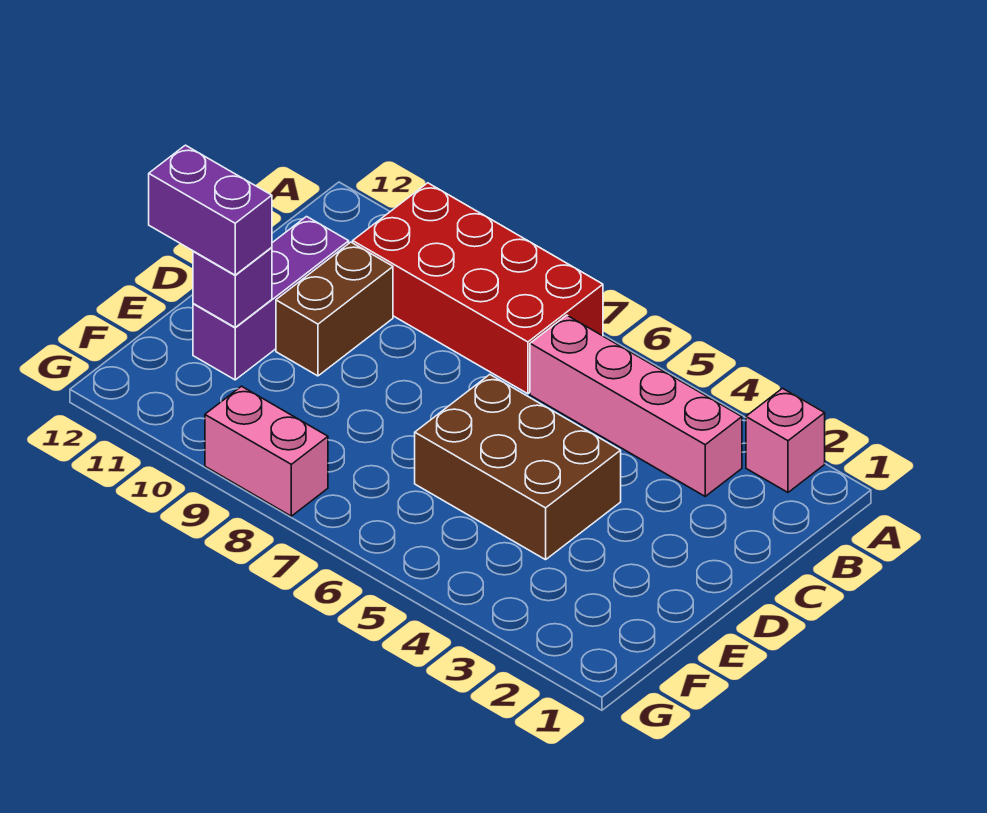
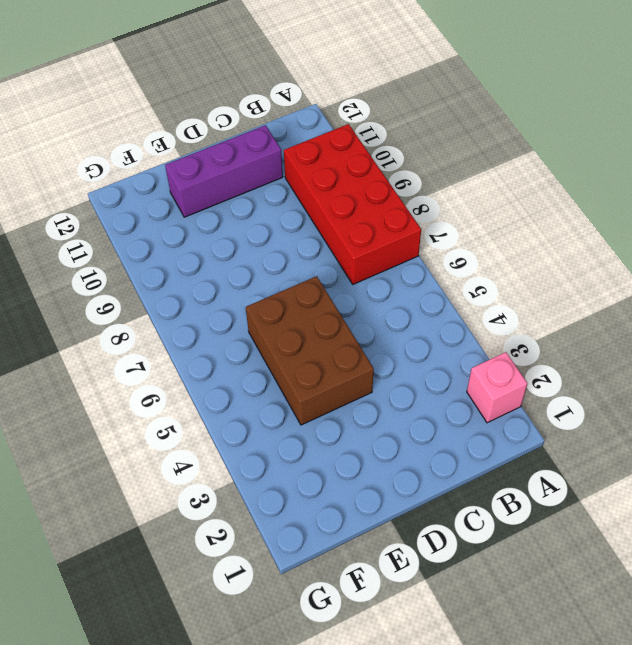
none -> pink 1x4 brick [530,315,742,496]
none -> brown 1x2 brick [276,242,393,376]

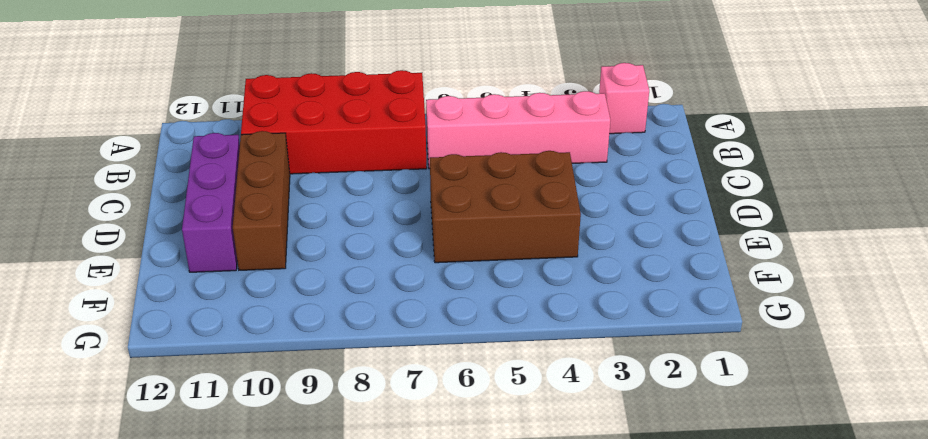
brown 1x3 brick [233,131,290,270] -> brown 1x2 brick [276,242,393,376]
none -> pink 1x2 brick [205,386,328,516]
none -> purple 1x1 brick [193,247,272,328]

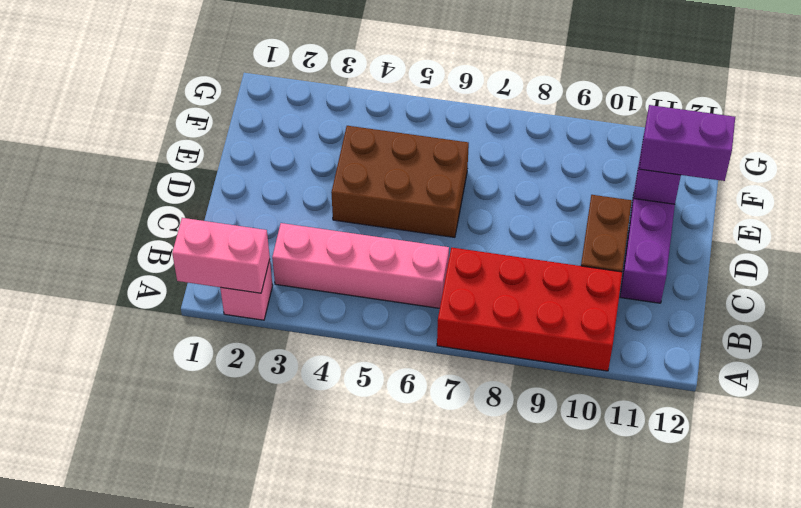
pink 1x2 brick [172,218,270,293] -> pink 1x2 brick moved to [205,386,328,516]

